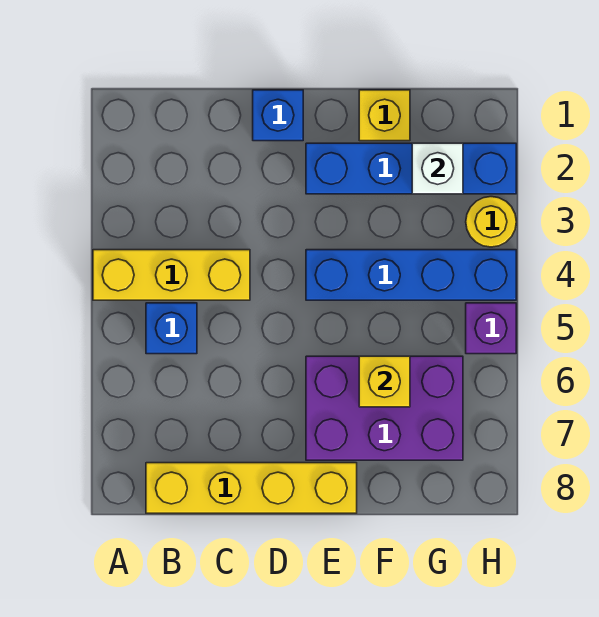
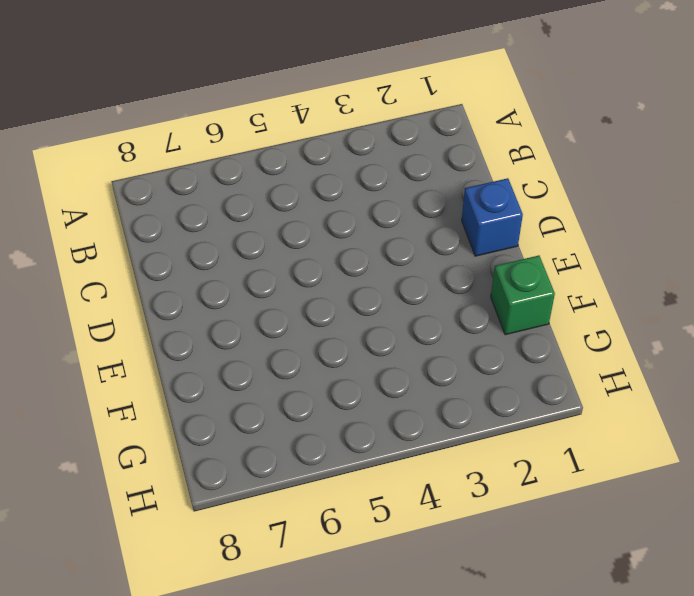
green 1x1 brick [491,255,555,335] -> yellow 1x1 brick [359,90,410,141]
none -> yellow 1x3 brick [93,250,250,300]
none -> blue 1x1 brick [146,303,197,354]
none -> yellow 1x4 brick [146,463,357,513]

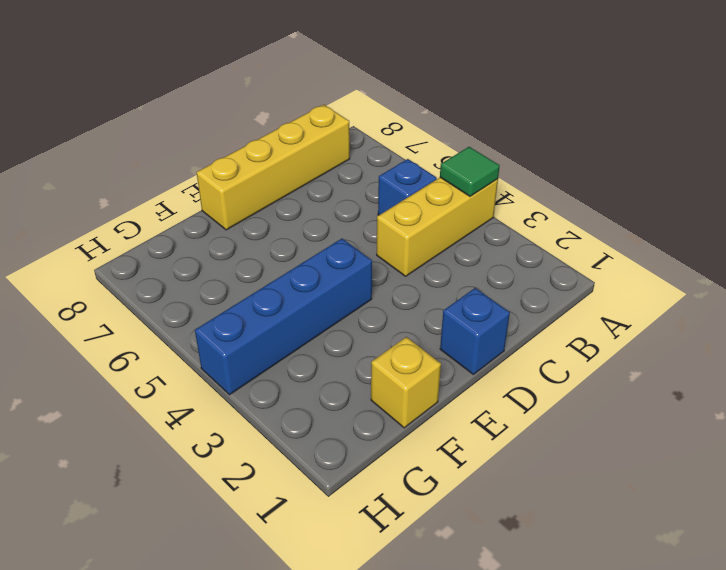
green 1x1 tile [440,147,500,196] -> none
none -> blue 1x4 brick [306,143,516,194]
none -> purple 2x3 brick [306,356,463,460]
none -> yellow 1x1 round brick [466,197,516,247]

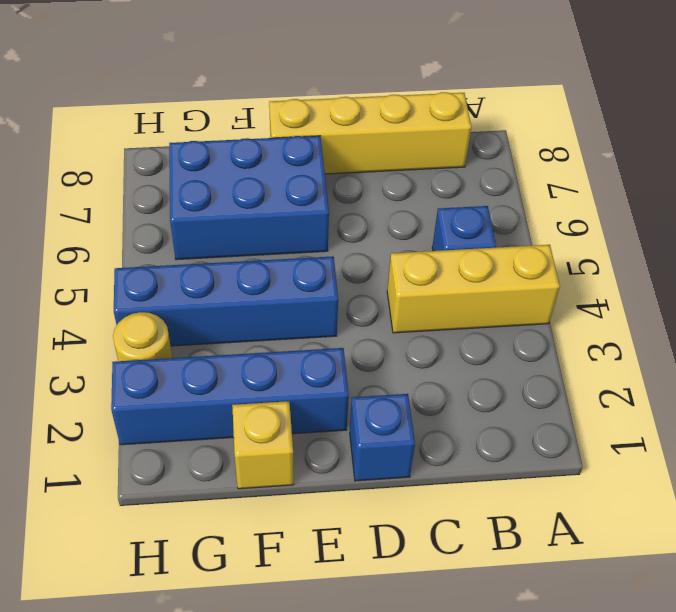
blue 2x3 brick [169,136,329,260] -> purple 2x3 brick [306,356,463,460]
none -> purple 1x1 brick [466,303,516,354]
none -> yellow 1x1 brick [359,356,410,407]
none -> white 1x1 brick [412,143,463,194]

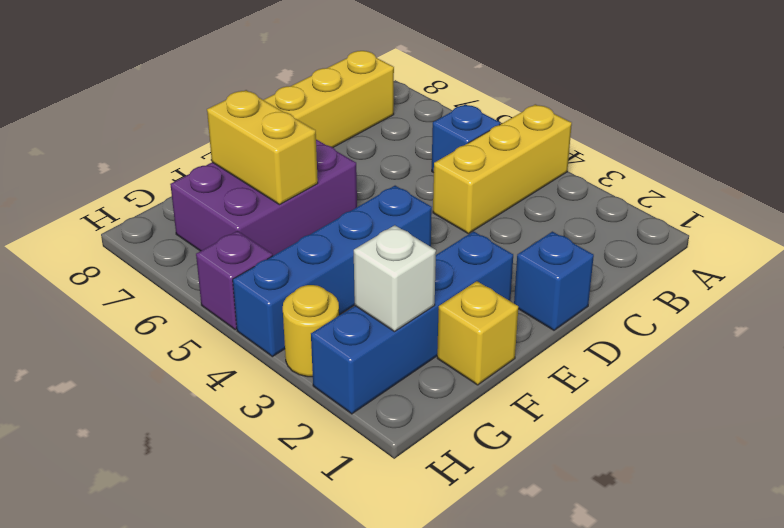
yellow 1x2 brick [207,90,318,205] -> yellow 1x1 brick [359,356,410,407]

